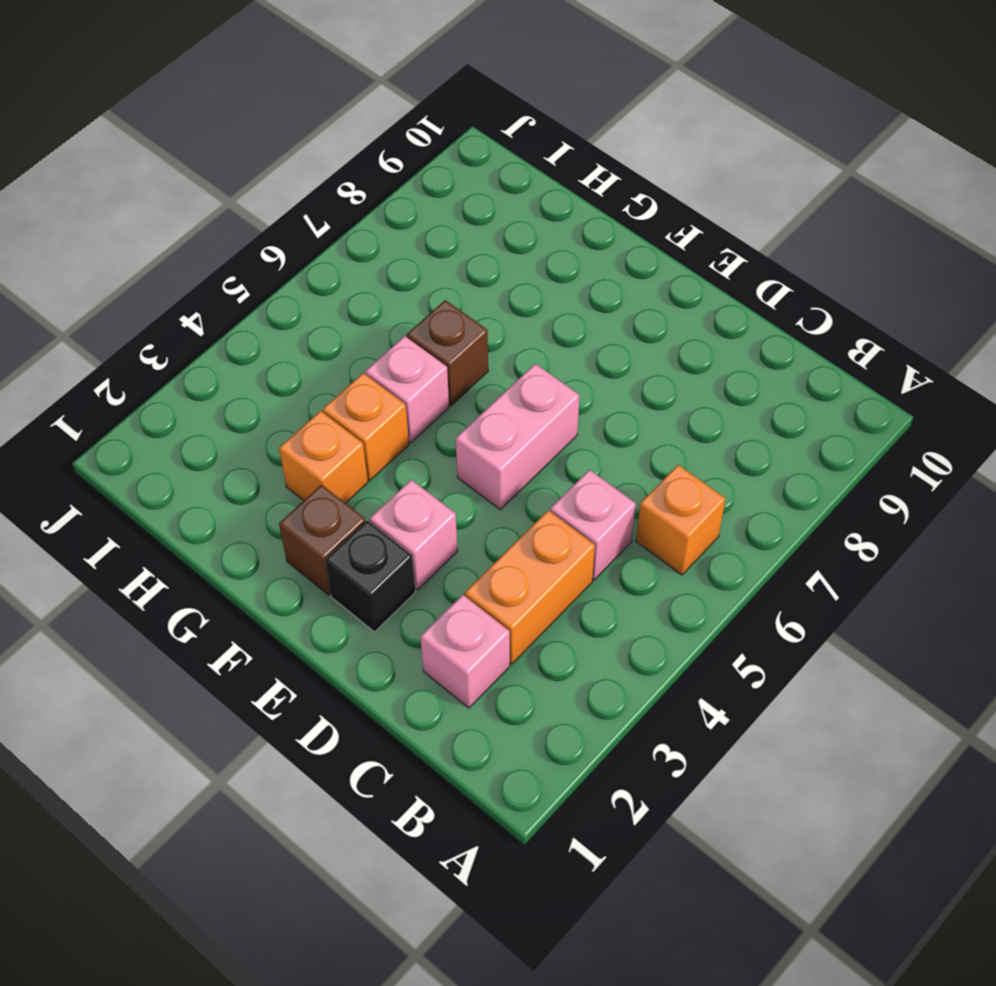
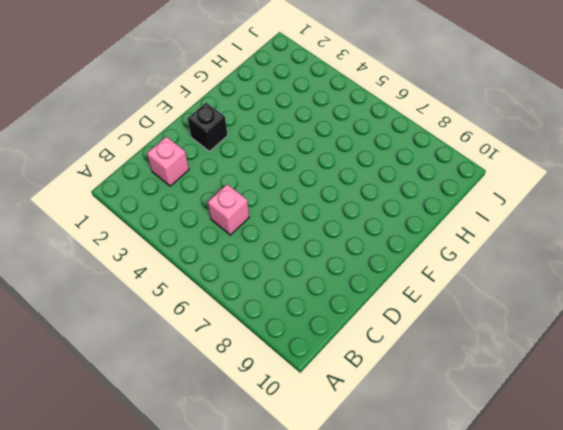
none -> orange 1x1 brick [636,465,726,575]
none -> orange 1x2 brick [465,510,595,664]
none -> pink 1x1 brick [370,480,458,590]

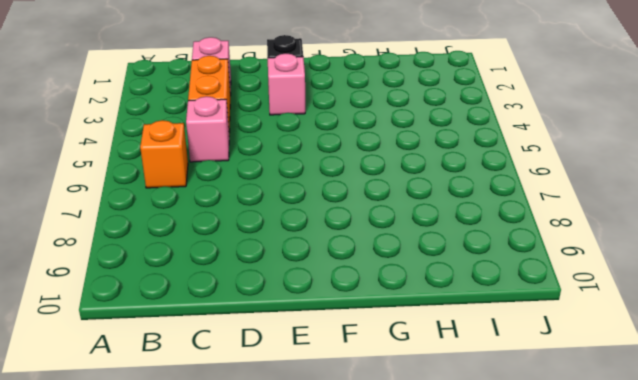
none -> pink 1x2 brick [456,364,579,510]
none -> brown 1x1 brick [279,485,366,595]
none -> orange 1x1 brick [279,411,368,503]

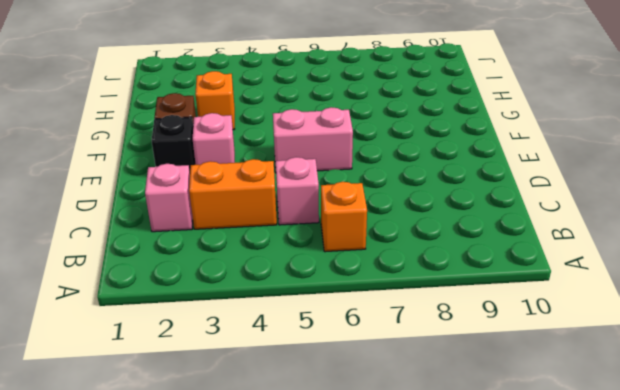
none -> orange 1x1 brick [323,373,409,480]
none -> pink 1x1 brick [365,336,449,442]
none -> brown 1x1 brick [407,300,488,405]

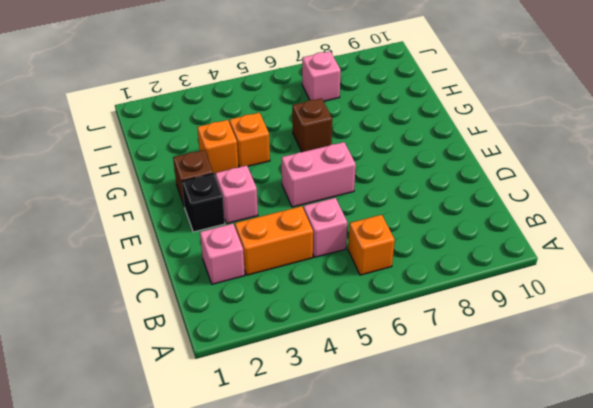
pink 1x1 brick [302,51,341,101] -> pink 1x1 brick moved to [365,336,449,442]

